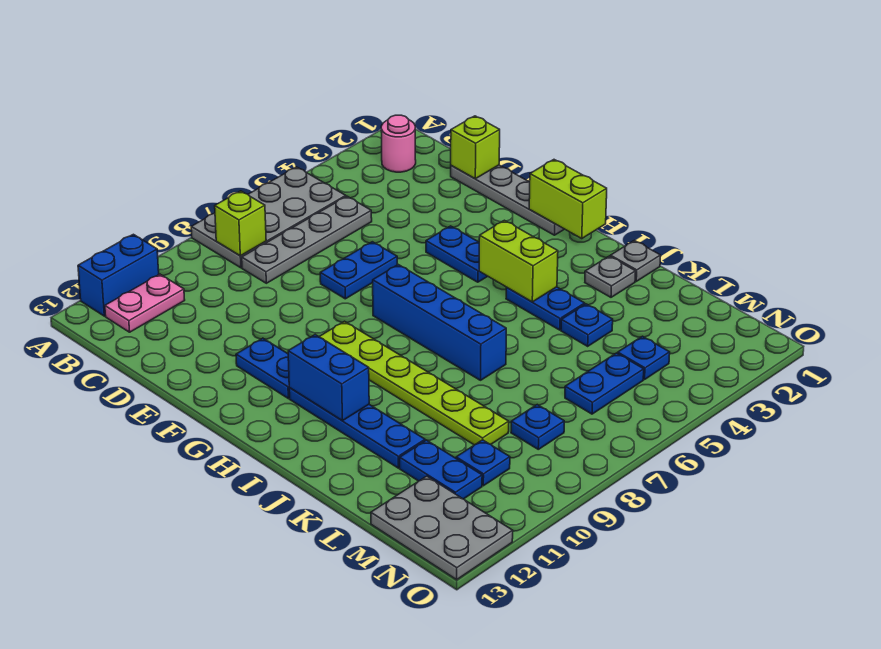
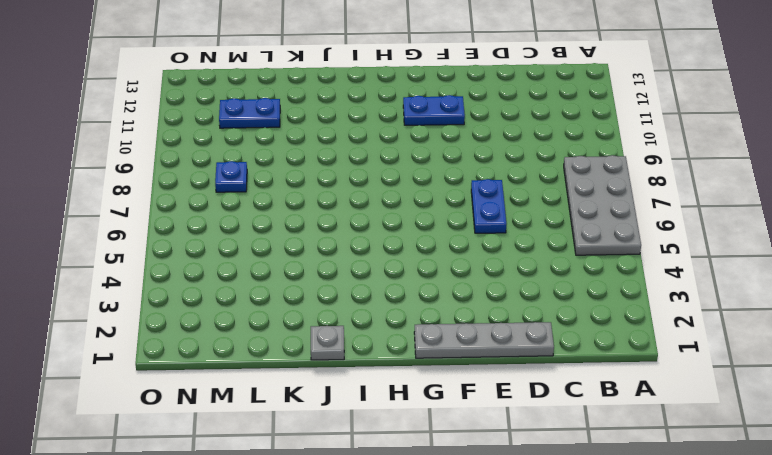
none -> blue 1x2 brick [78,234,159,316]
none -> pink 1x1 round brick [381,115,416,172]
none -> pink 1x2 plate [105,274,185,332]

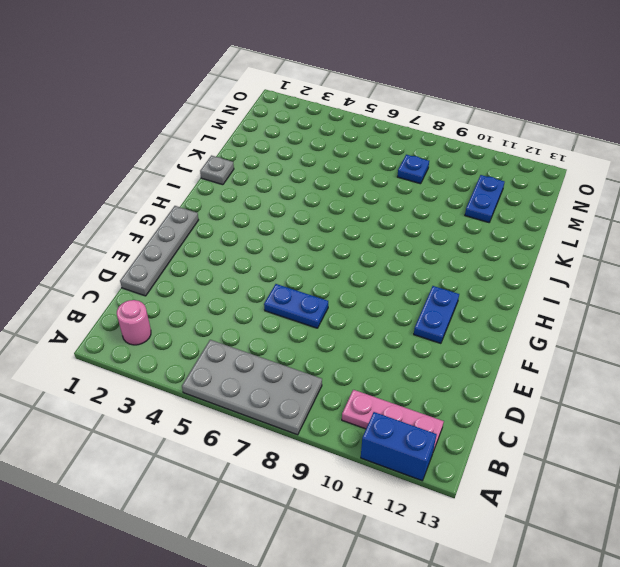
pink 1x3 plate [342,390,444,451] -> pink 1x2 plate [105,274,185,332]
none -> grey 1x4 plate [242,196,372,283]
none -> blue 1x2 plate [426,226,488,282]
none -> blue 1x4 brick [373,265,506,380]

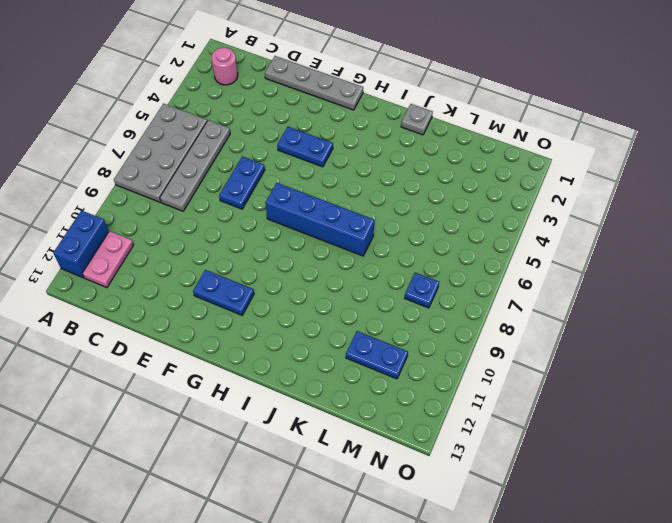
none -> lime 1x6 plate [319,321,509,445]
none -> blue 1x4 plate [289,388,425,468]
none -> blue 1x2 plate [506,287,585,330]

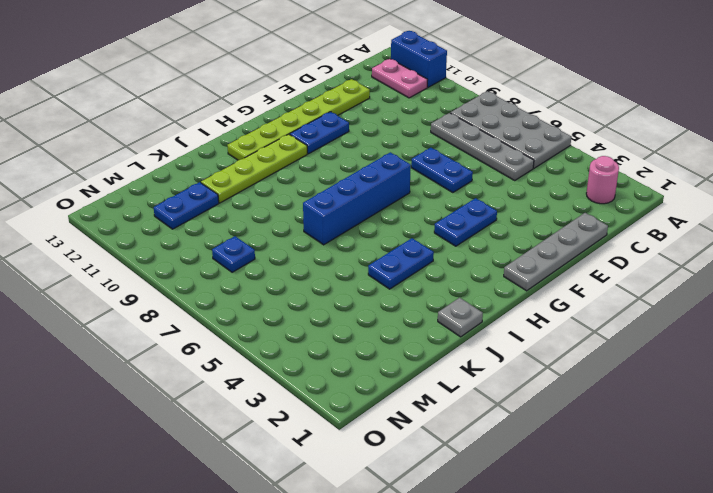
lime 1x6 plate [227,79,370,160] -> lime 1x6 plate moved to [319,321,509,445]
lime 1x4 plate [201,134,307,203] -> blue 1x4 plate [289,388,425,468]
none -> grey 1x1 plate [585,256,636,297]
none -> blue 1x1 plate [561,304,613,346]
none -> blue 1x1 plate [618,336,670,380]

